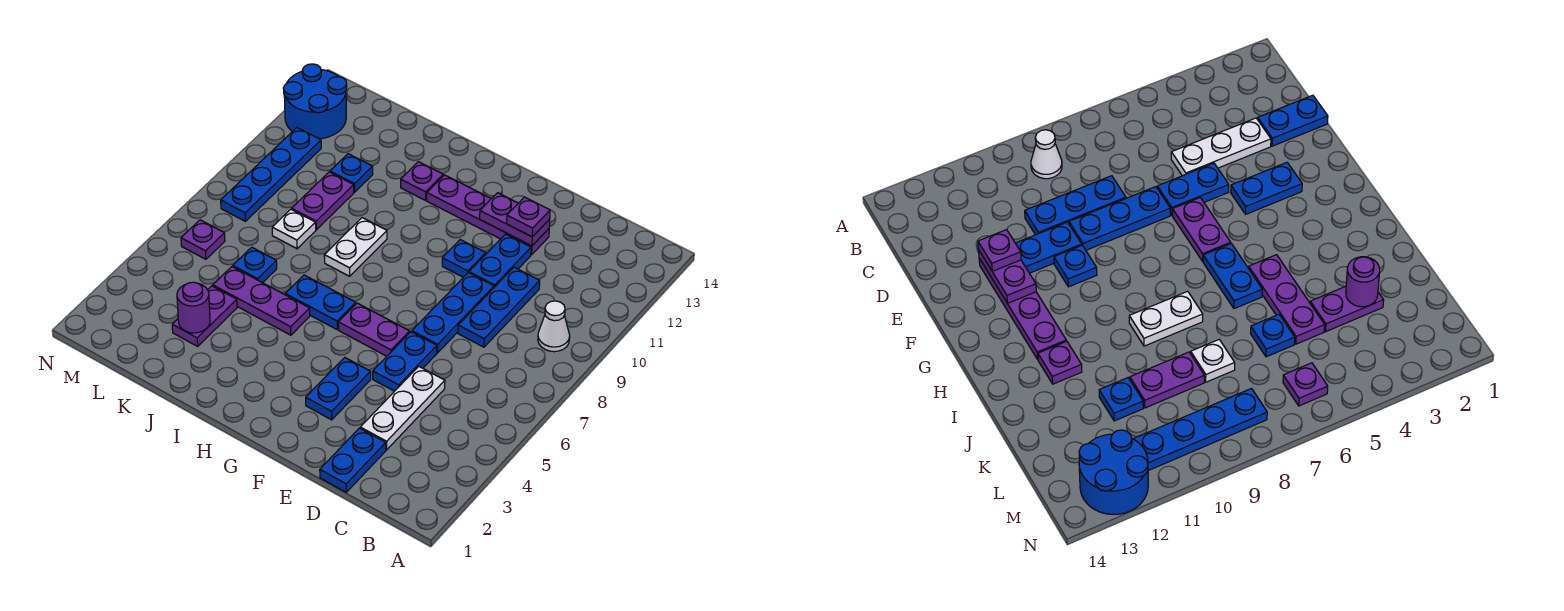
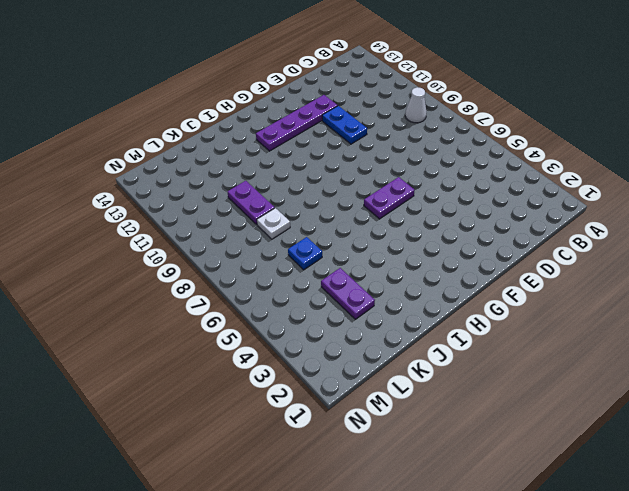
none -> blue 1x2 plate [320,428,386,492]
none -> white 1x3 plate [360,366,445,450]
none -> blue 1x3 plate [458,267,540,347]

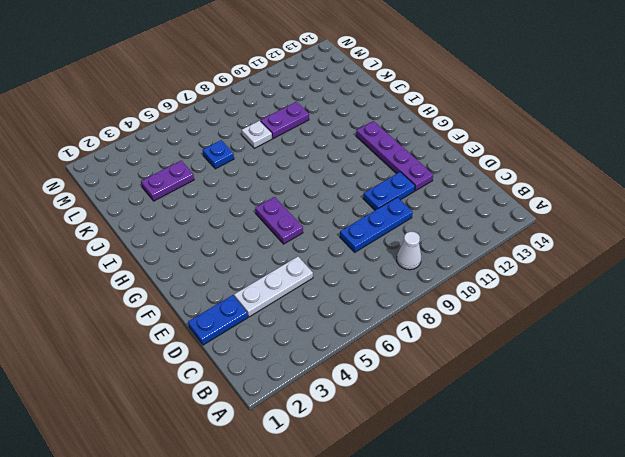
none -> blue 1x2 plate [373,332,437,391]
none -> blue 1x3 plate [412,273,494,353]
none -> blue 1x2 plate [306,358,371,420]

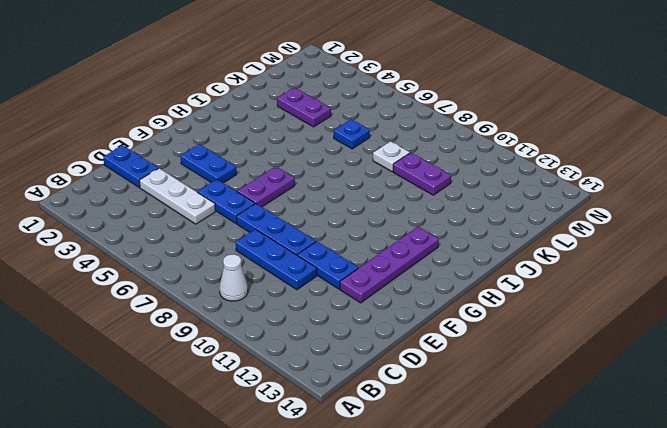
none -> blue 1x1 plate [442,240,486,277]
none -> blue 1x2 plate [285,275,356,329]
none -> purple 1x3 plate [213,267,310,335]

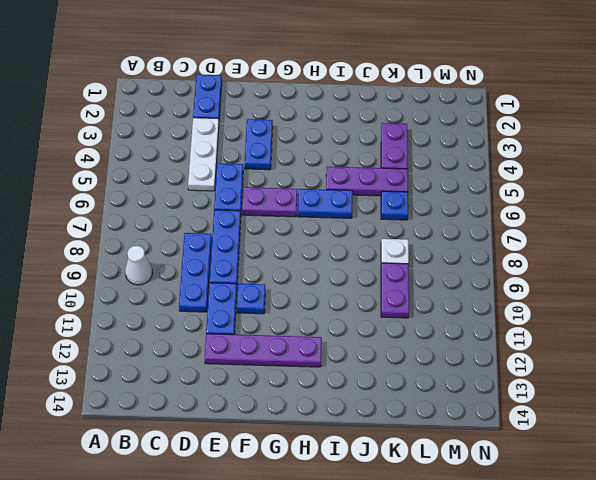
none -> white 1x2 plate [324,218,387,276]
none -> purple 1x1 plate [401,162,443,200]
none -> blue 1x1 plate [330,154,373,192]

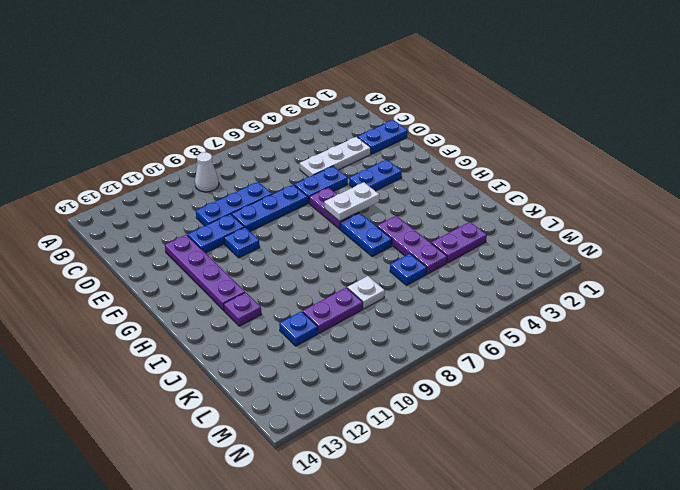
white 1x2 plate [324,182,379,221] -> white 1x2 plate moved to [324,218,387,276]
none -> purple 1x1 plate [181,220,225,259]
none -> blue 1x4 plate [221,128,321,221]
none -> blue 2x2 round brick [283,64,347,139]

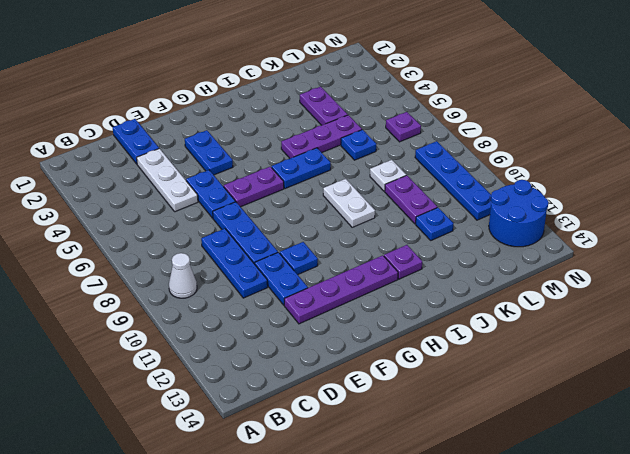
none -> purple 1x2 plate [480,193,550,246]
none -> purple 1x1 round brick [177,282,210,333]
none -> purple 1x1 plate [507,197,550,237]

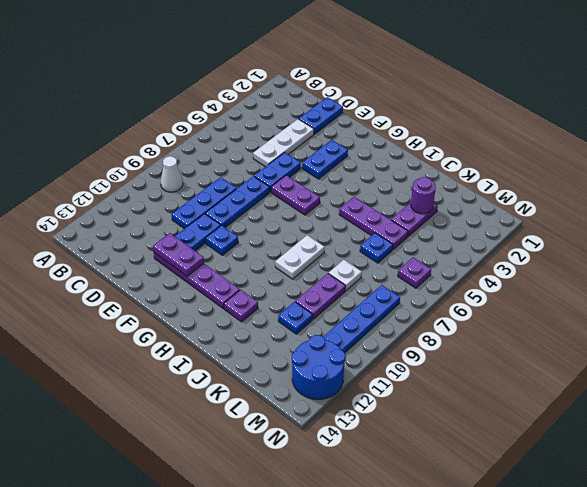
none -> blue 1x2 plate [285,275,356,329]
none -> purple 1x1 plate [507,197,550,237]

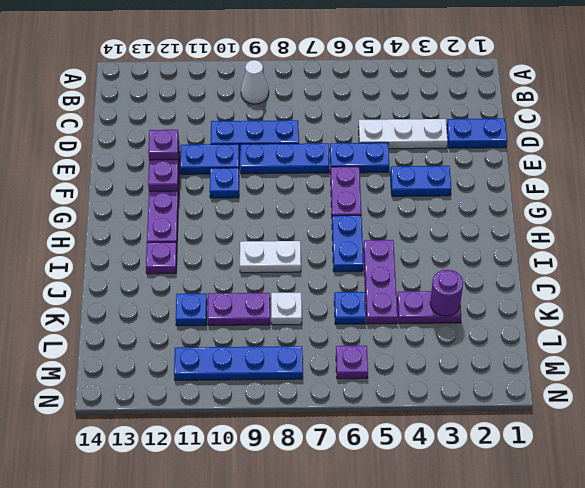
none -> blue 2x2 round brick [283,64,347,139]

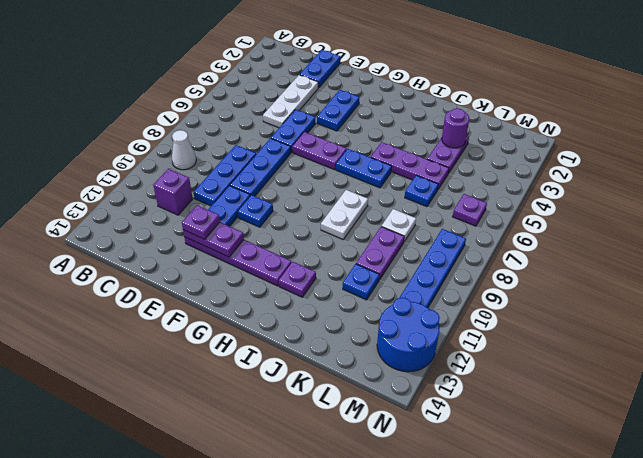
purple 1x1 brick [153,169,193,215] -> none

